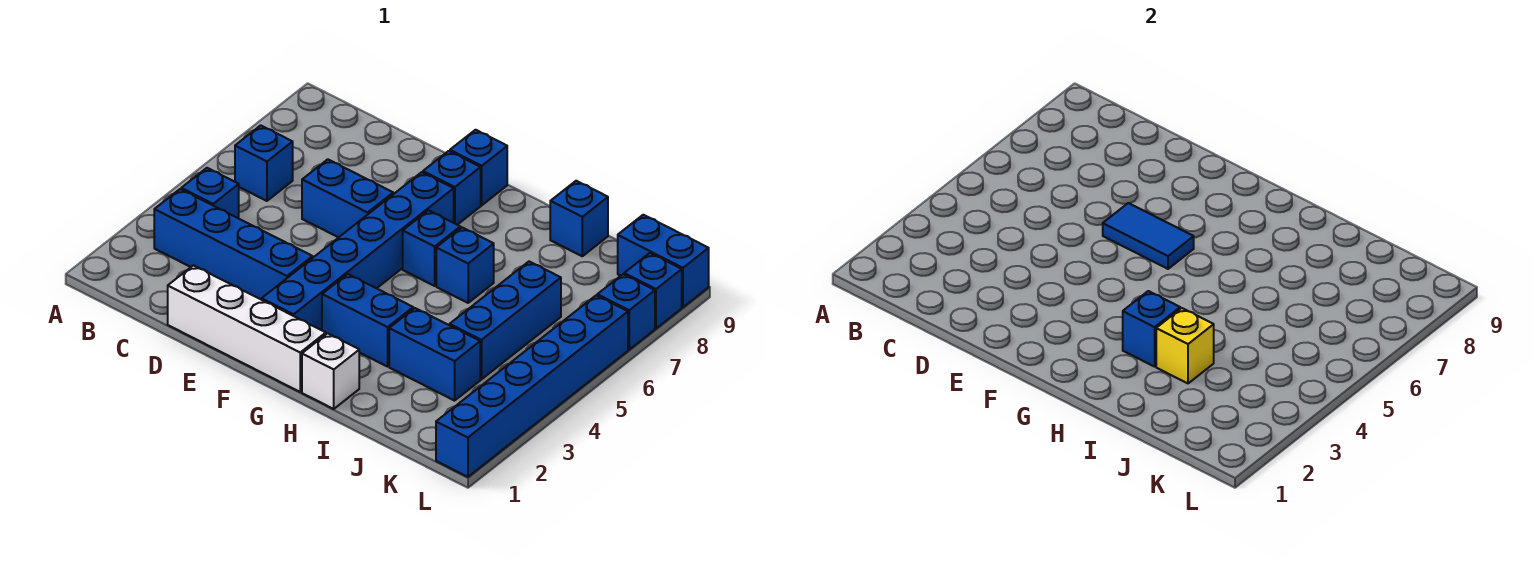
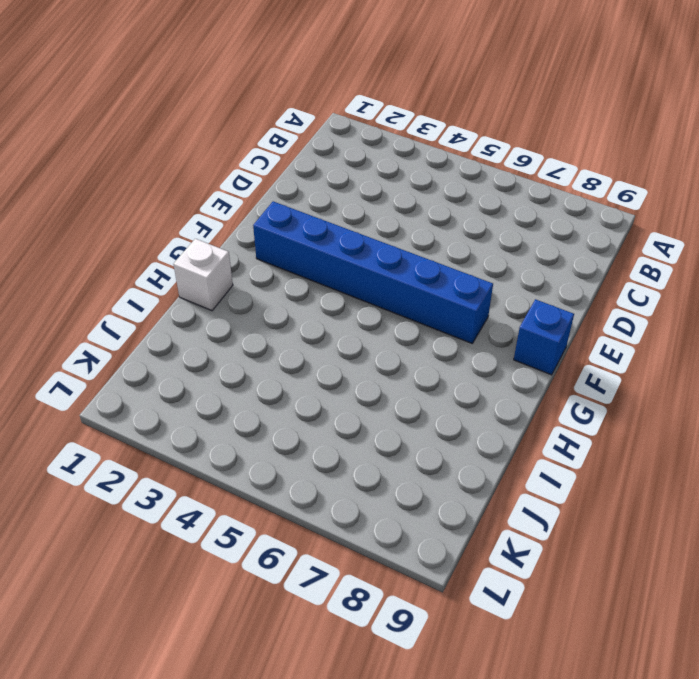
none -> blue 1x4 brick [154,189,313,300]
none -> blue 1x1 brick [181,168,239,218]
none -> blue 1x1 brick [235,125,293,201]

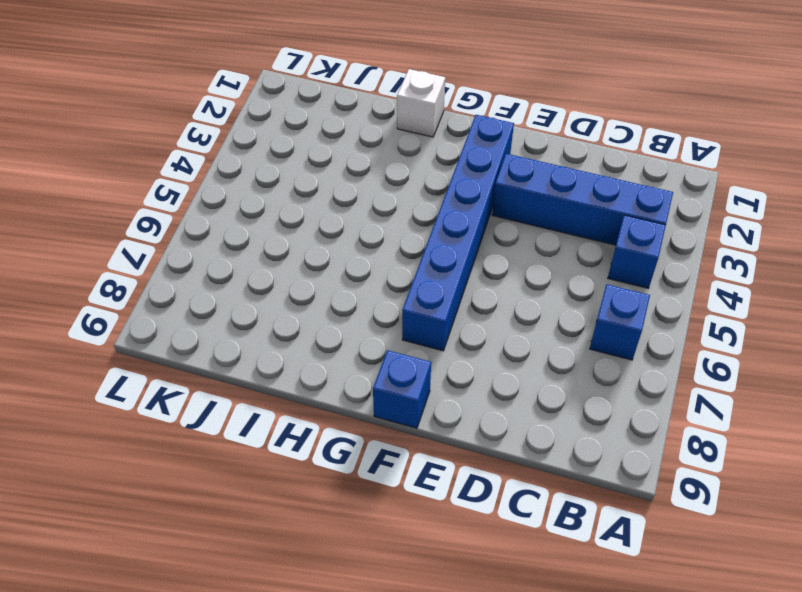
none -> white 1x4 brick [168,265,326,392]
none -> blue 1x2 brick [302,159,393,237]
none -> blue 1x1 brick [423,151,481,225]

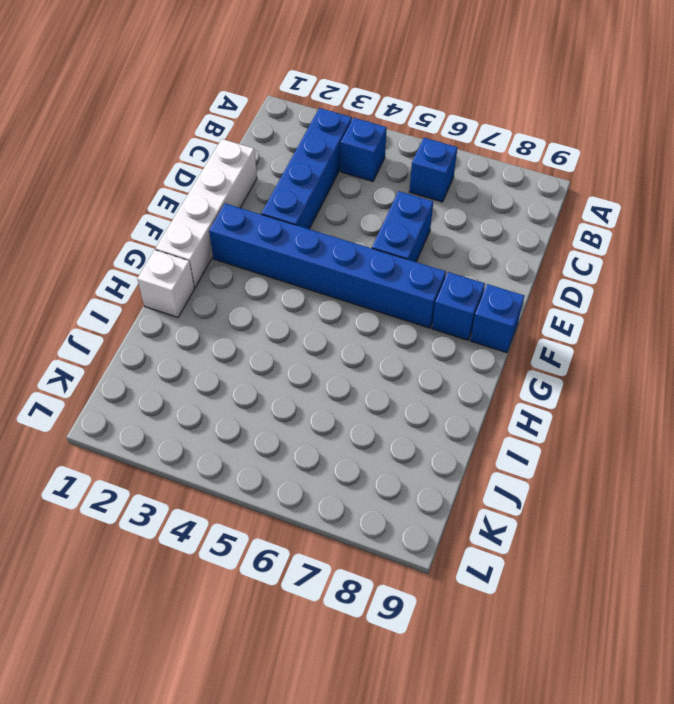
none -> blue 1x2 brick [322,274,413,367]
none -> blue 1x1 brick [403,210,460,286]
none -> blue 1x1 brick [436,228,494,303]

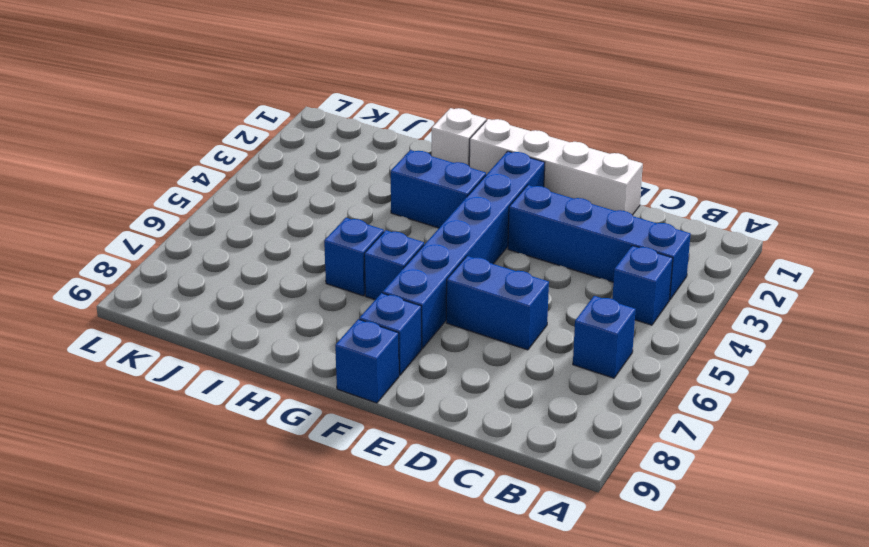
none -> blue 1x2 brick [389,308,480,401]
none -> blue 1x1 brick [550,181,608,256]
none -> blue 1x3 brick [450,261,561,379]

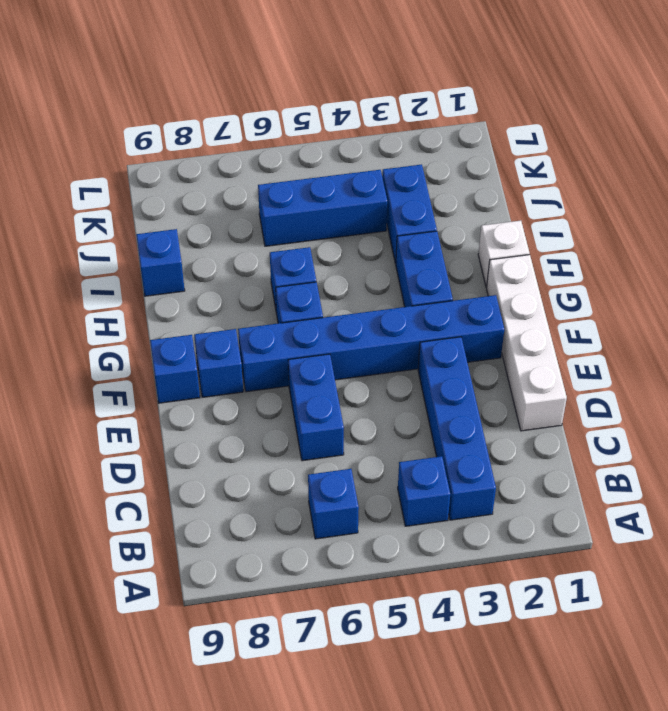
none -> blue 1x2 brick [618,215,709,307]
none -> blue 1x6 brick [436,295,628,477]
none -> blue 1x1 brick [597,274,655,350]

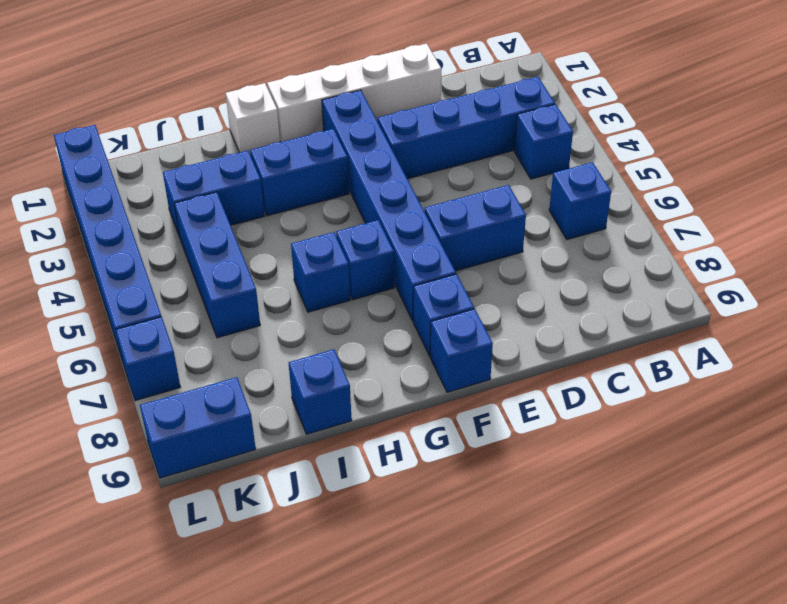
none -> blue 1x1 brick [624,253,682,328]
none -> blue 1x2 tile [1103,203,1194,269]
none -> blue 1x1 brick [1123,291,1180,367]

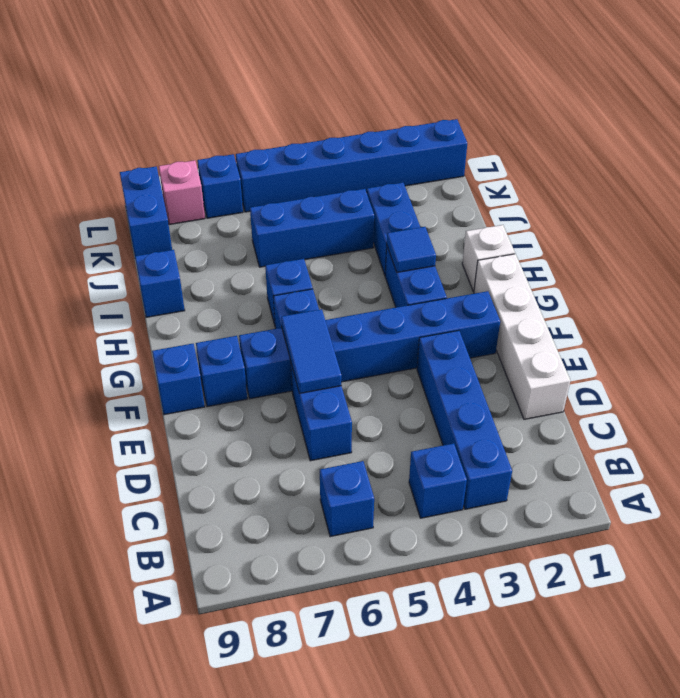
blue 1x1 tile [387,227,436,272] -> blue 1x1 brick [1123,291,1180,367]
pink 1x1 brick [159,160,205,225] -> blue 1x1 brick [624,253,682,328]
none -> yellow 1x1 brick [1156,308,1214,383]

